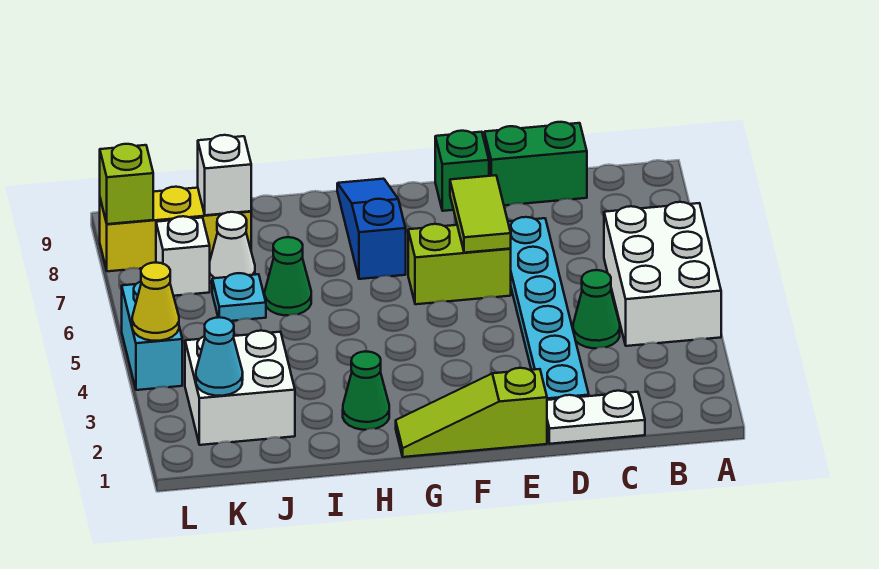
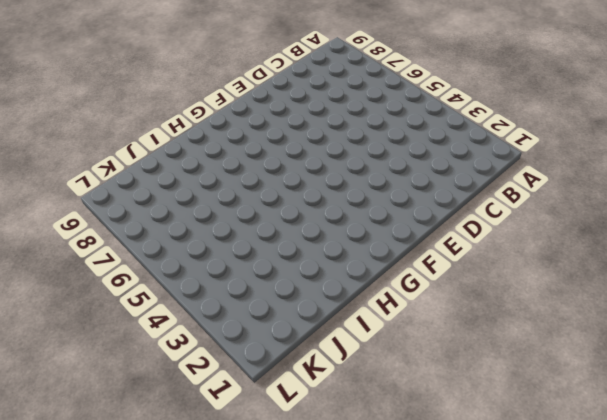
none -> white 2x3 brick [604,202,721,346]
none -> white 1x2 plate [547,391,645,444]
none -> green 1x1 cone [573,270,620,348]

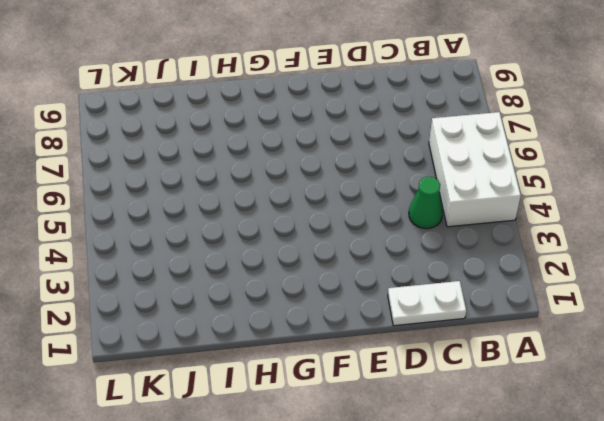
none -> green 1x2 brick [484,122,587,205]
none -> cyan 1x6 plate [508,217,589,400]
none -> lime 1x3 slope [396,368,547,457]

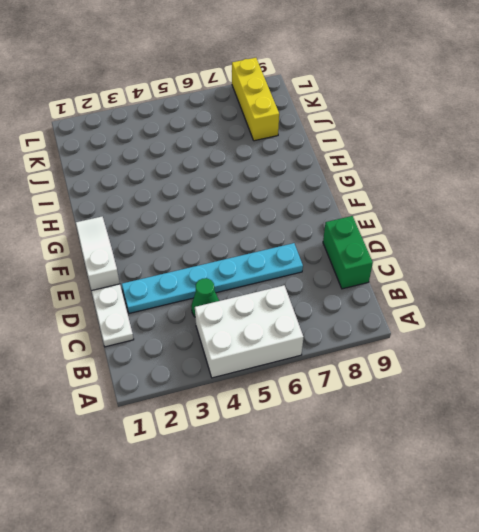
white 1x3 slope [76,217,120,291] -> lime 1x3 slope [396,368,547,457]
none -> lime 1x2 brick [408,224,511,304]
none -> green 1x1 brick [435,131,489,211]
none -> blue 1x3 slope [337,179,406,279]

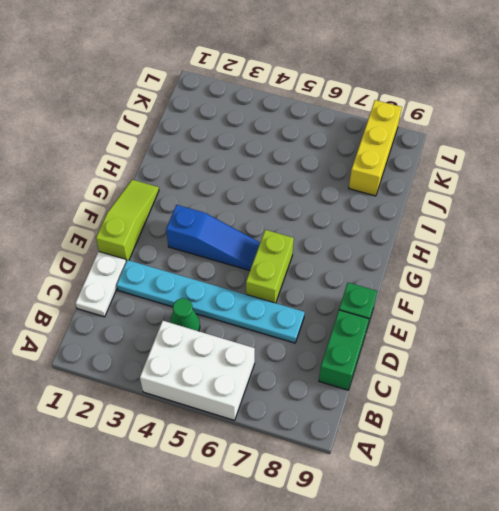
blue 1x3 slope [166,205,260,270] -> blue 1x3 slope moved to [337,179,406,279]
none -> green 1x1 cone [343,351,389,430]
none -> green 1x1 cone [265,237,311,315]
none -> white 2x2 brick [185,331,295,445]

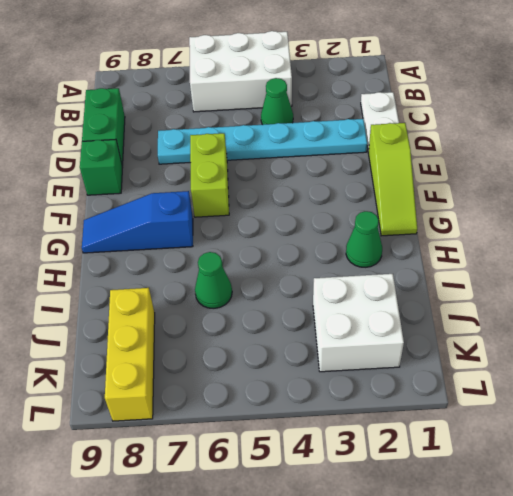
none -> cyan 1x1 plate [212,273,266,321]
none -> white 1x1 cone [210,212,255,283]
none -> white 1x1 brick [156,216,210,296]

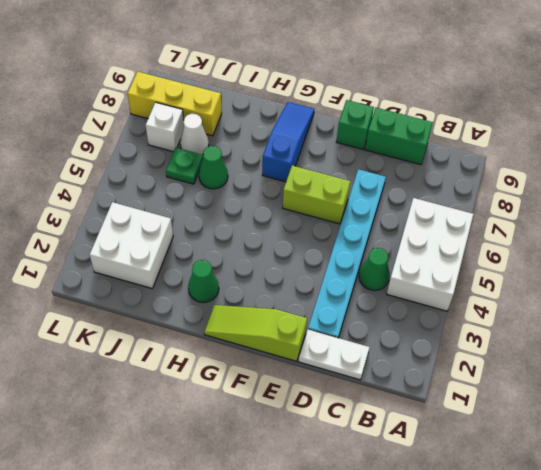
green 1x1 plate [166,148,203,184] -> cyan 1x1 plate [212,273,266,321]
none -> cyan 1x2 brick [122,282,182,390]
none -> lime 1x2 tile [450,175,511,253]
none -> white 1x1 brick [198,135,251,215]

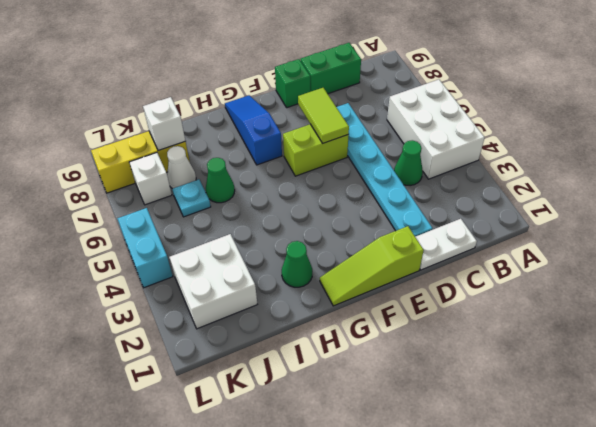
none -> cyan 1x1 cone [196,317,243,396]
none -> yellow 1x1 cone [132,263,179,341]
none -> lime 1x1 brick [100,144,153,224]

